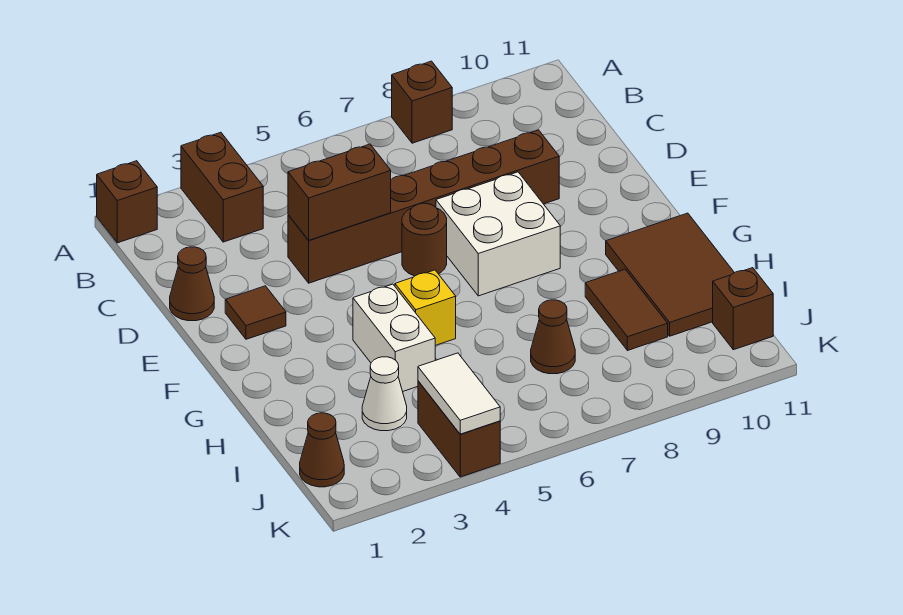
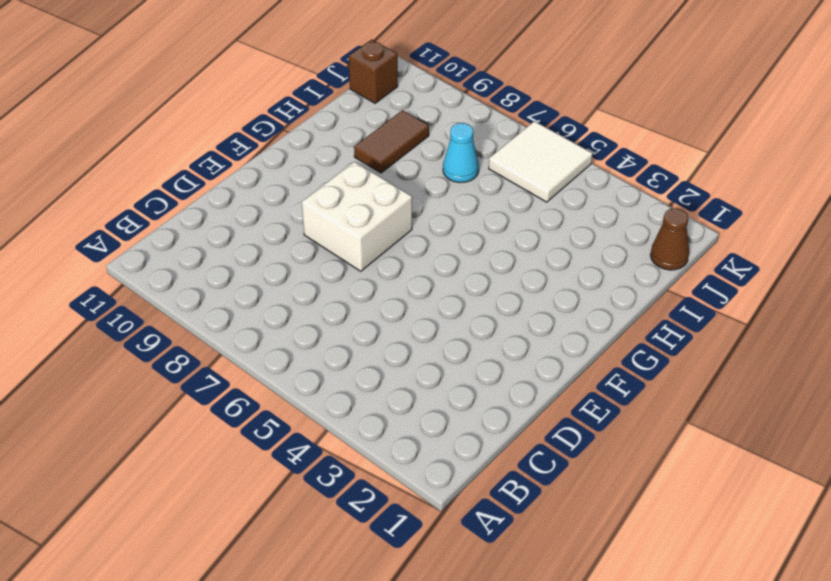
cyan 1x1 cone [443,123,479,183] -> brown 1x1 cone [531,300,575,374]
white 2x2 tile [489,121,593,202] -> none
none -> brown 1x1 brick [97,161,157,243]
none -> brown 1x2 brick [181,132,263,242]
none -> brown 1x1 brick [392,61,452,143]

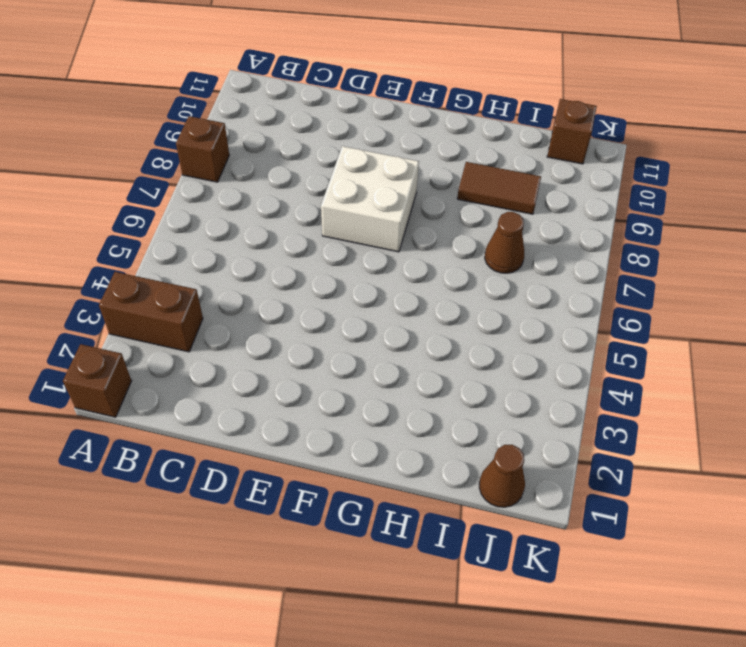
none -> brown 1x1 cone [170,247,214,321]
none -> brown 1x6 brick [288,130,559,283]
none -> brown 1x1 tile [225,286,286,339]

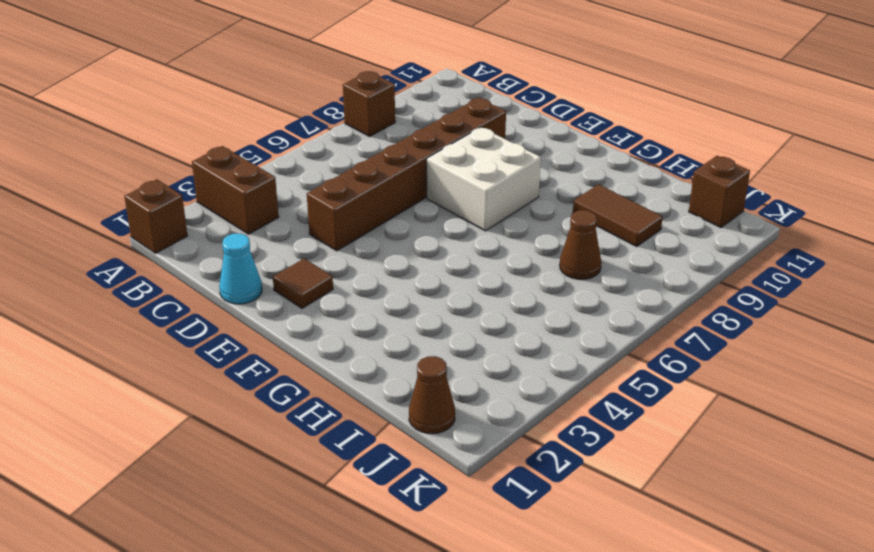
cyan 1x1 cone [219,234,262,304] -> brown 1x1 cone [170,247,214,321]
none -> brown 1x1 round brick [402,203,447,276]
none -> white 1x2 brick [353,284,435,391]
none -> yellow 1x1 brick [395,270,456,346]

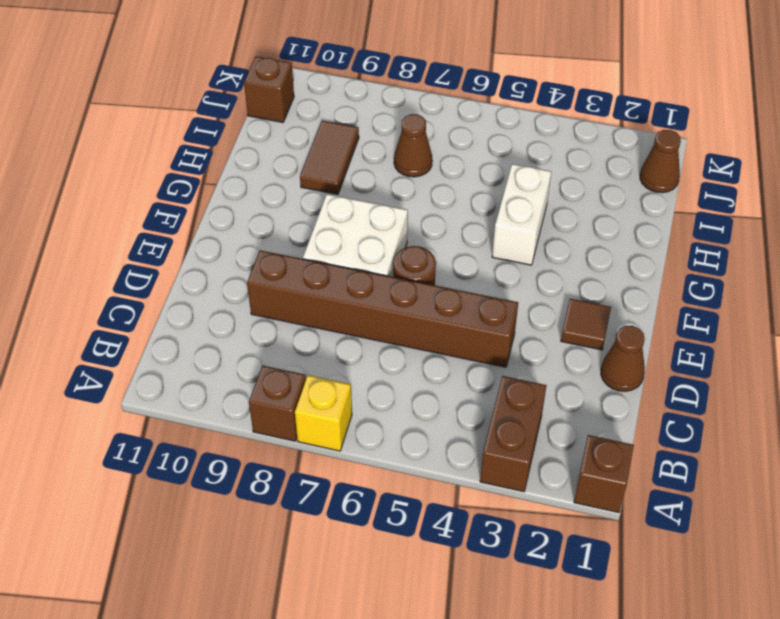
yellow 1x1 brick [295,375,352,451] -> yellow 1x1 brick moved to [395,270,456,346]
none -> brown 2x3 tile [606,213,734,336]
none -> white 1x1 cone [362,357,407,431]
none -> brown 1x2 brick [418,381,500,477]

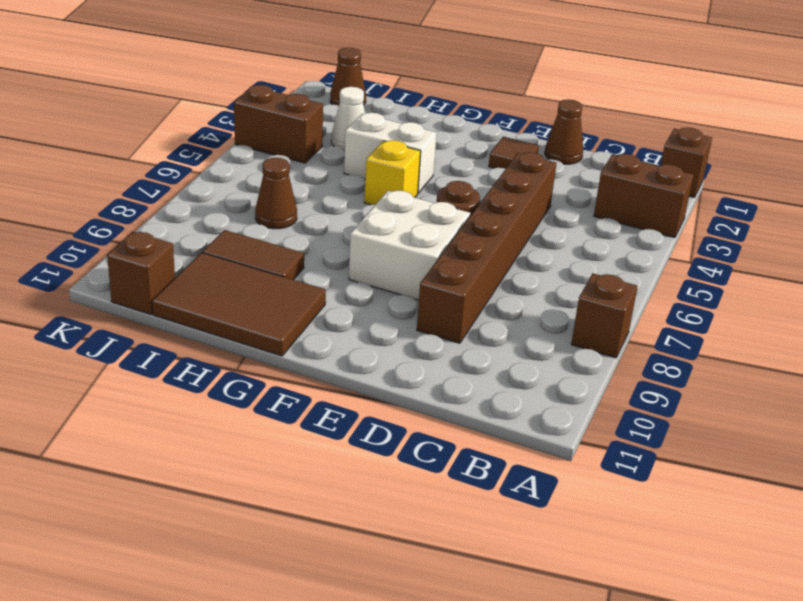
none -> brown 1x2 brick [288,144,391,240]
none -> white 1x2 tile [418,353,500,434]

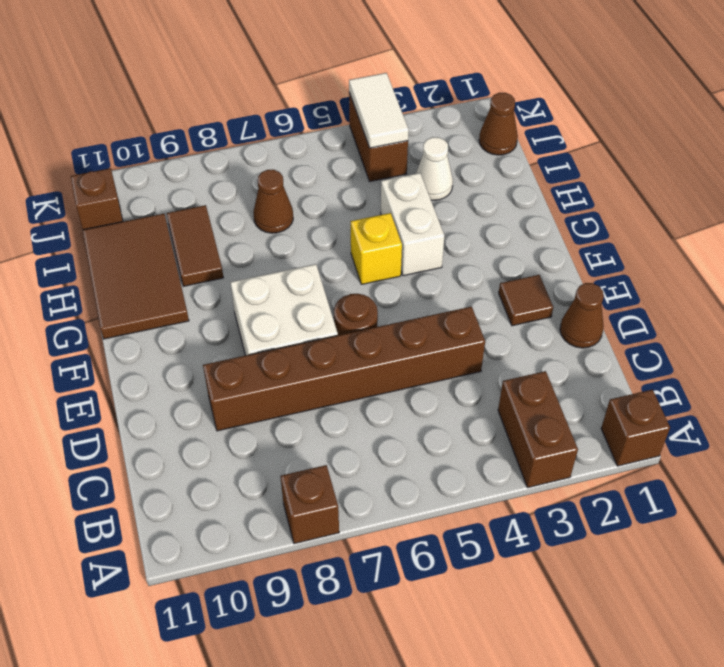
none -> brown 1x2 brick [288,144,391,240]

